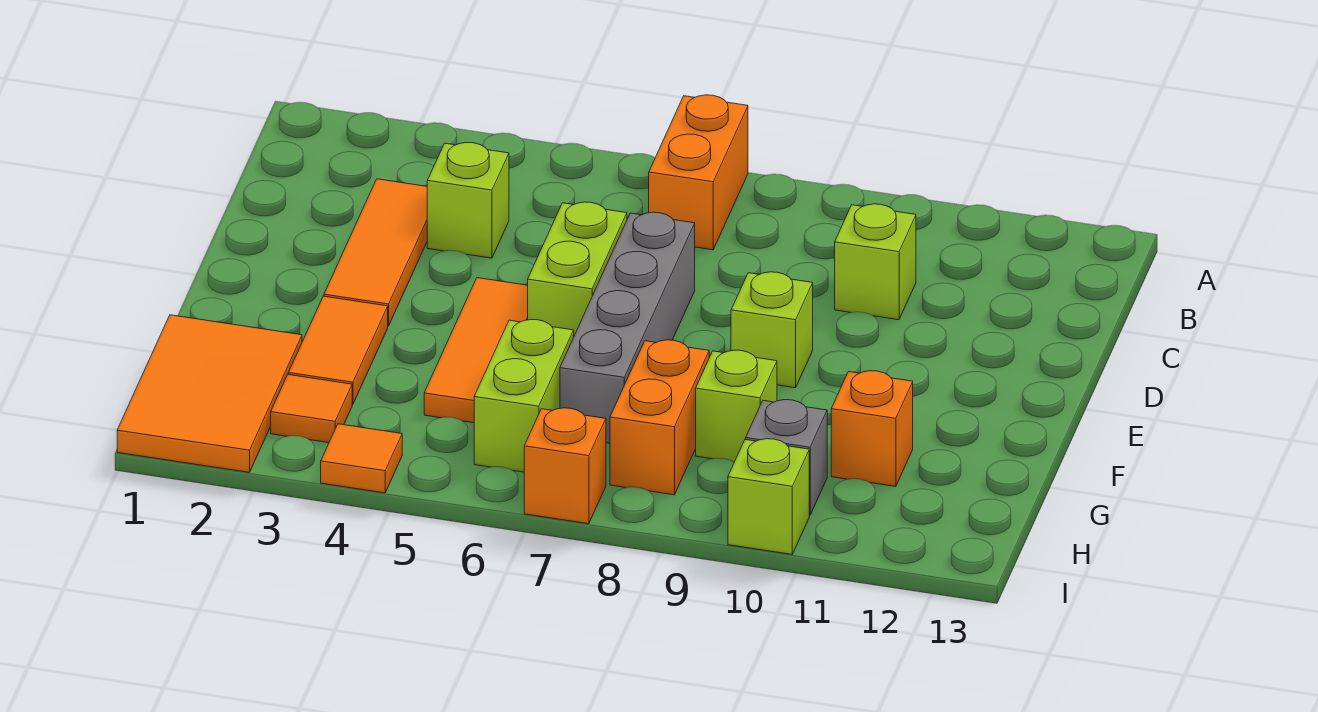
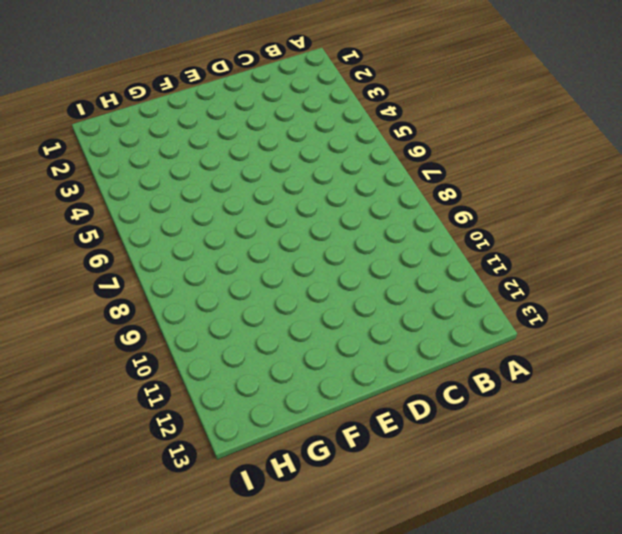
none -> orange 1x2 brick [649,95,748,250]
none -> orange 1x3 tile [324,179,427,326]
none -> lime 1x1 brick [427,143,509,258]

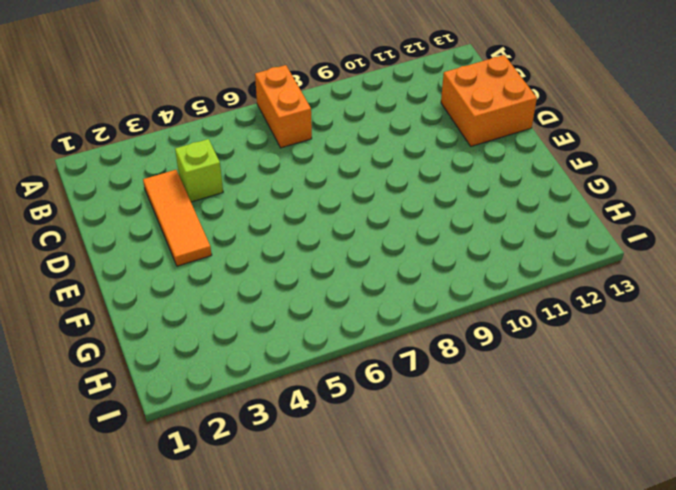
orange 2x2 brick [441,55,537,146] -> none
none -> lime 1x1 brick [835,204,916,320]
none -> lime 1x2 brick [528,202,627,336]
none -> grey 1x4 brick [560,212,695,443]

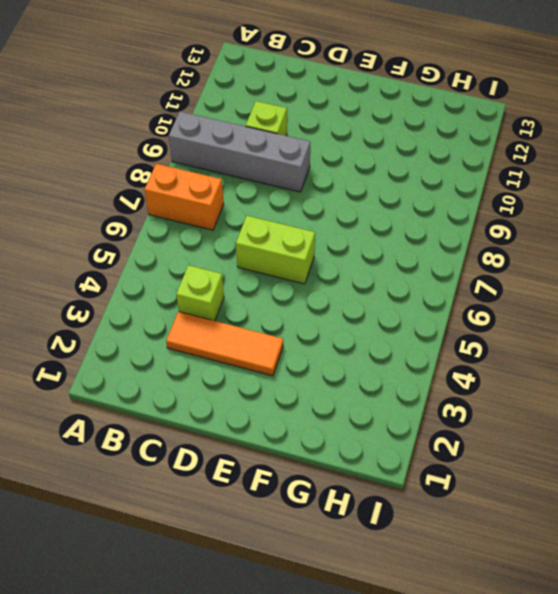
grey 1x4 brick [169,112,310,192] -> grey 1x4 brick moved to [560,212,695,443]
none -> orange 1x3 tile [424,278,528,423]
none -> lime 1x1 brick [731,272,813,388]
none -> orange 1x2 tile [288,296,388,404]

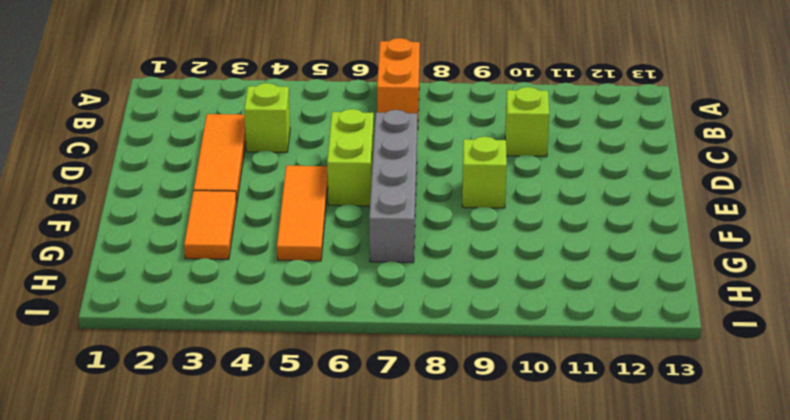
none -> orange 2x3 tile [117,315,302,472]
none -> lime 1x2 brick [474,320,574,472]
none -> orange 1x2 brick [610,340,709,495]

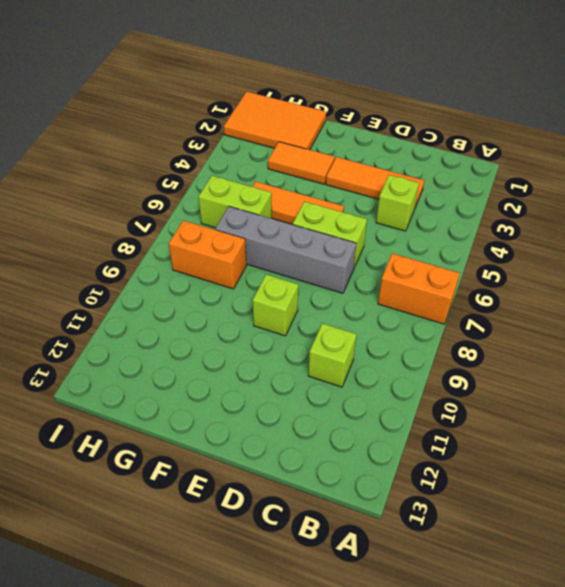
none -> lime 1x1 brick [696,350,777,462]
none -> orange 1x1 brick [831,371,913,487]
none -> orange 1x1 tile [271,375,352,443]

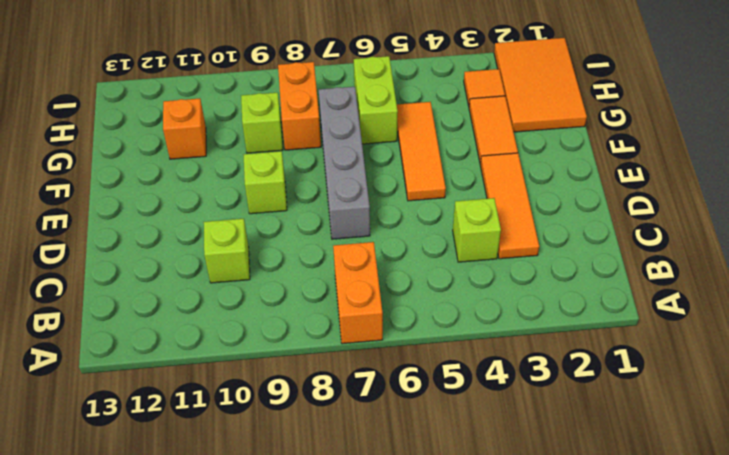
none -> lime 1x2 brick [528,202,627,336]
none -> grey 1x1 brick [746,400,827,515]
none -> orange 1x1 tile [321,424,402,493]

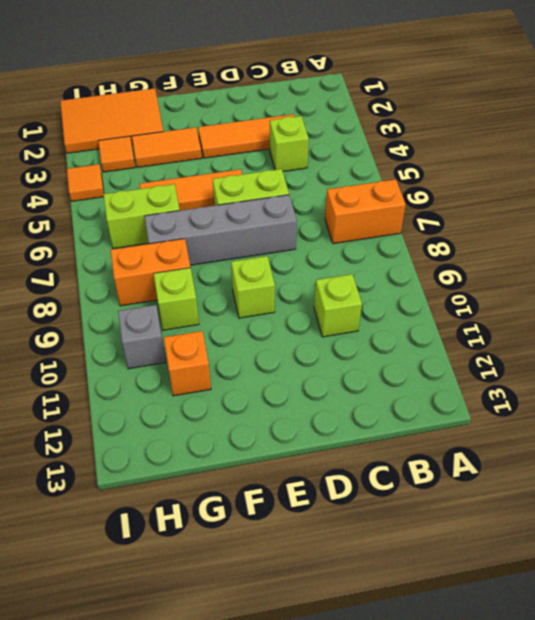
none -> orange 1x1 brick [524,408,606,524]
none -> lime 1x1 brick [728,439,809,554]

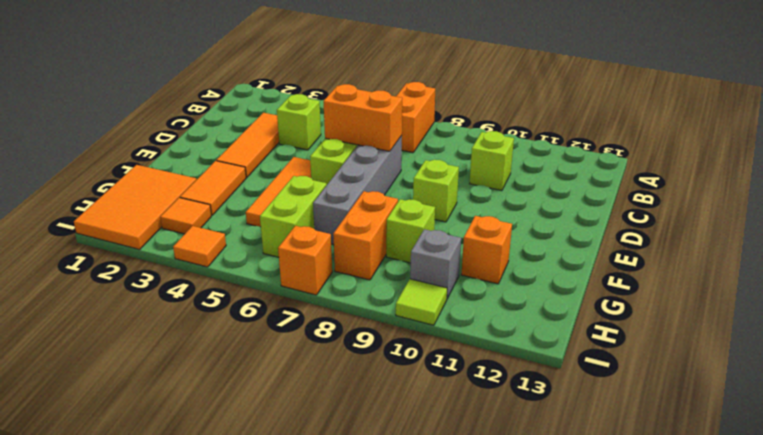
orange 1x2 brick [323,84,402,151] -> none
lime 1x1 tile [396,279,447,325] -> lime 1x1 brick [728,439,809,554]

